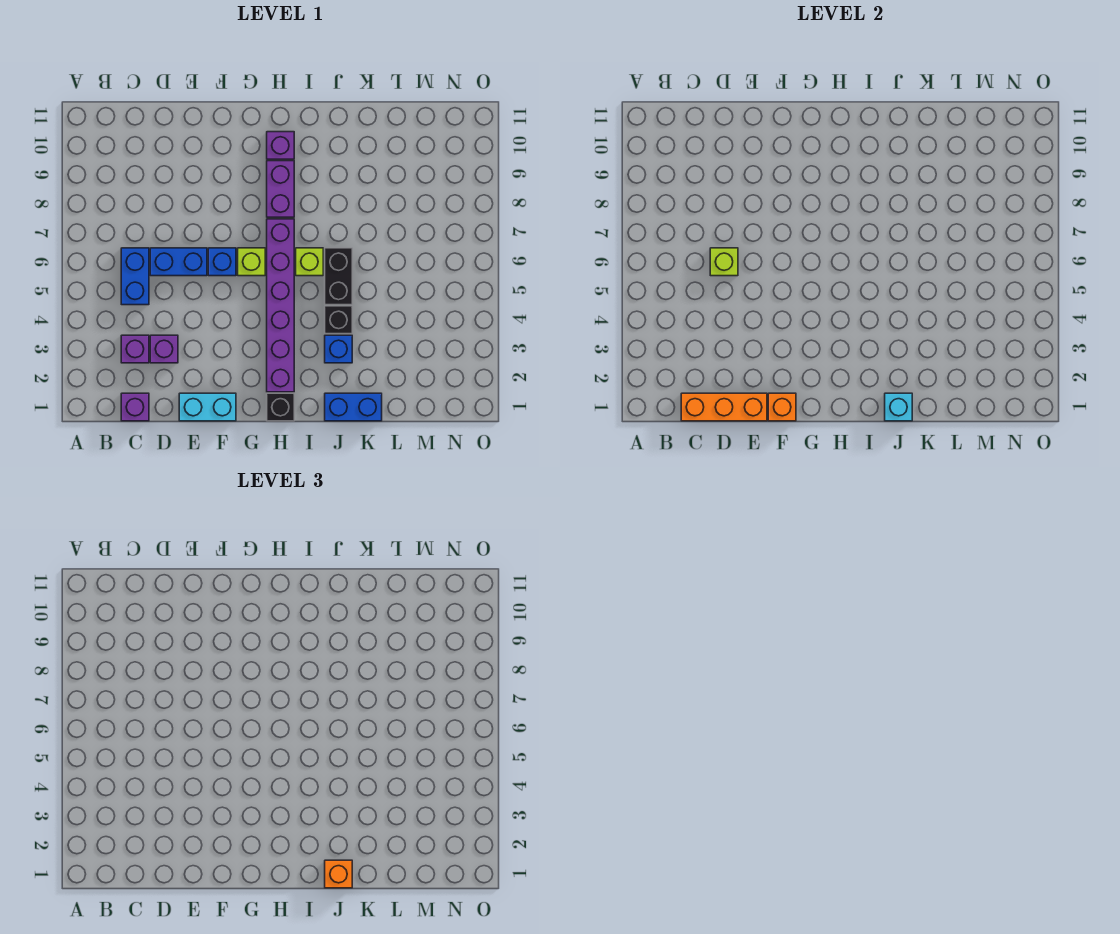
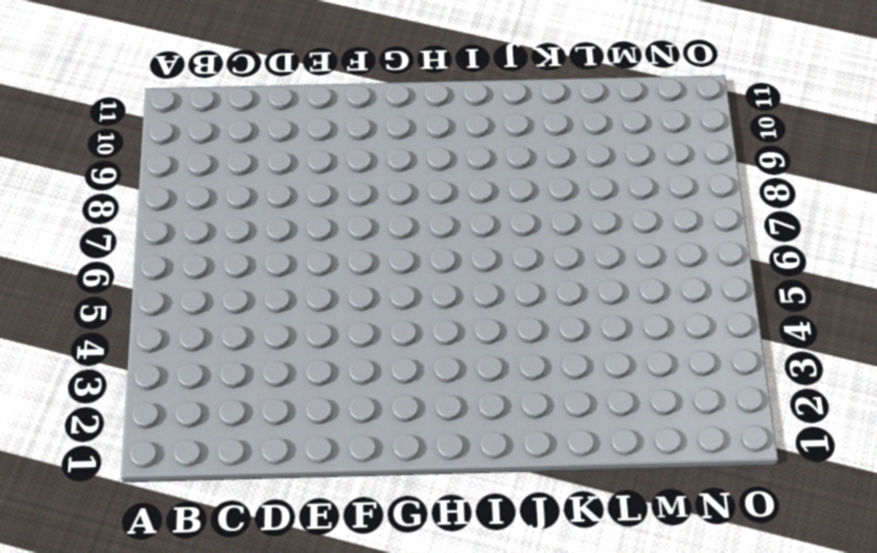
none -> purple 1x1 brick [121,393,149,421]
none -> purple 1x1 brick [121,335,149,363]
none -> blue 1x2 brick [121,248,149,305]

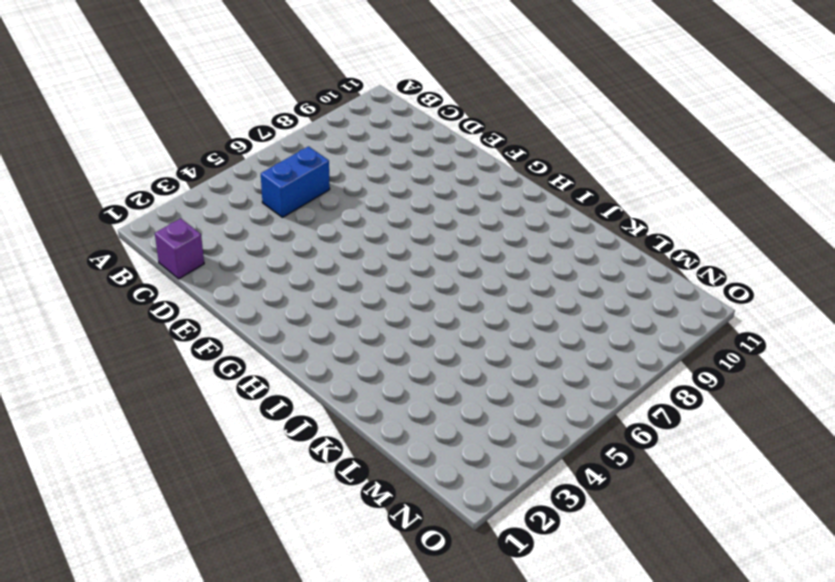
none -> purple 1x1 brick [121,335,149,363]
none -> purple 1x1 brick [150,335,178,363]
none -> blue 1x2 brick [150,248,207,276]

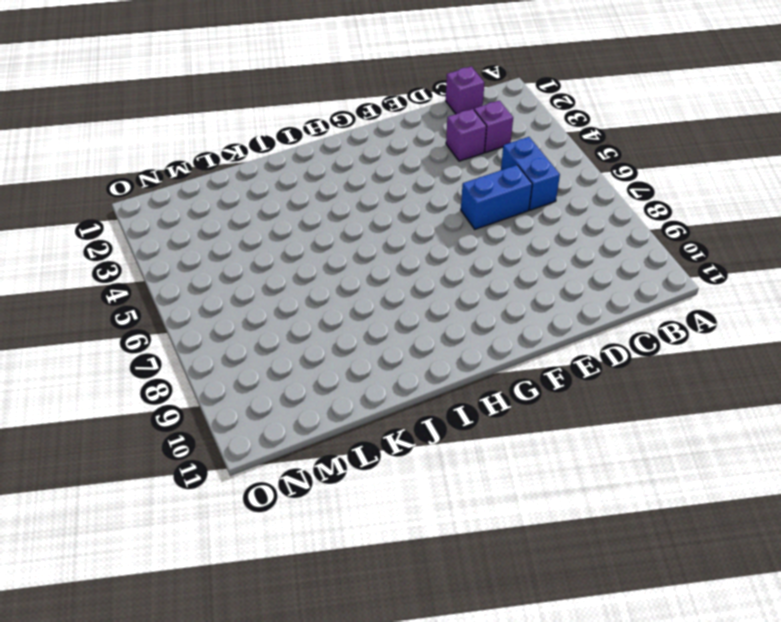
none -> cyan 1x2 brick [179,393,236,421]
none -> blue 1x1 brick [208,248,236,276]
none -> lime 1x1 brick [238,248,265,276]

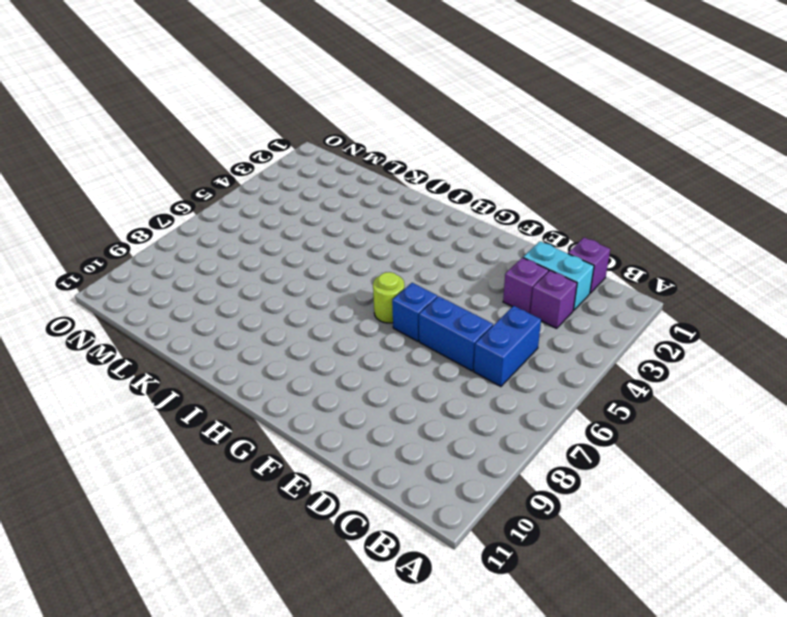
cyan 1x2 brick [523,241,594,311] -> cyan 1x2 brick moved to [179,393,236,421]
lime 1x1 round brick [373,272,404,323] -> lime 1x1 brick [238,248,265,276]
none -> black 1x1 brick [267,393,294,421]
none -> purple 1x6 brick [267,219,294,392]
none -> purple 1x2 brick [267,161,294,217]

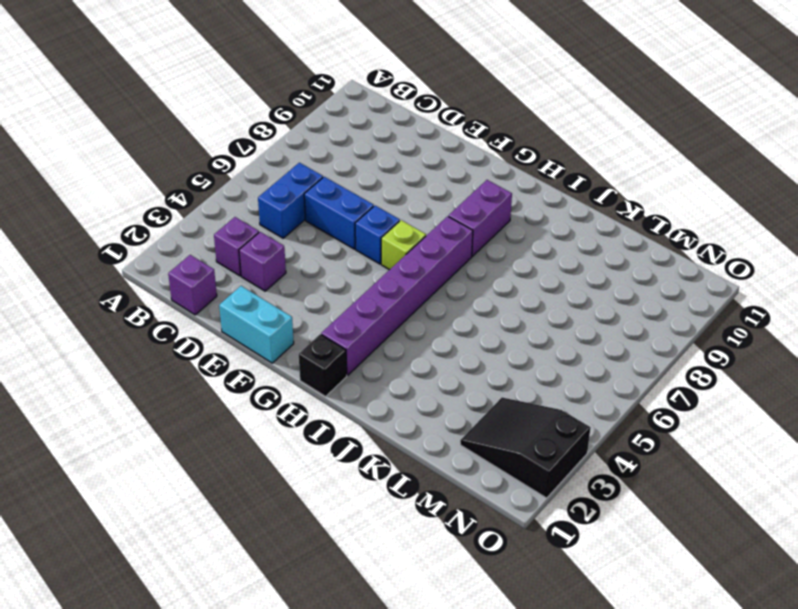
black 2x3 slope [460,397,591,498] -> none
none -> purple 1x1 brick [267,132,294,159]
none -> lime 1x1 brick [296,248,323,276]
none -> blue 1x2 brick [325,393,382,421]

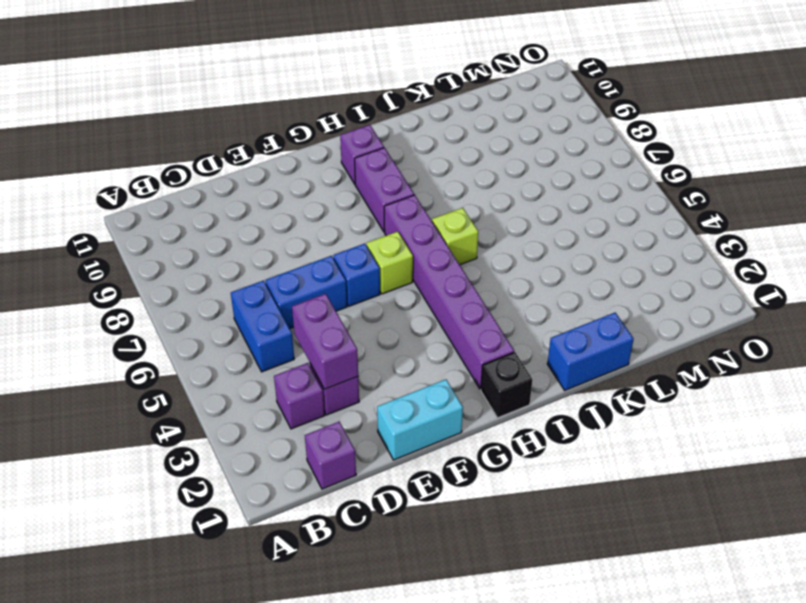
purple 1x2 brick [292,294,358,389] -> none
none -> blue 1x1 brick [325,335,352,363]
none -> black 1x1 brick [325,306,352,334]
none -> black 1x2 brick [325,248,352,305]

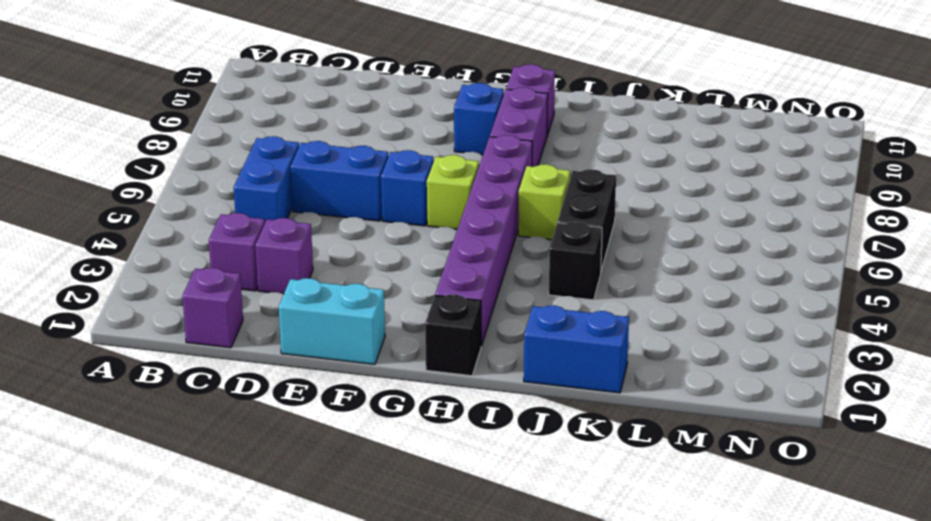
blue 1x1 brick [454,83,504,155] -> blue 1x1 brick moved to [325,335,352,363]
none -> orange 1x3 brick [681,393,767,421]
none -> lime 1x1 brick [710,248,738,276]
none -> orange 1x1 brick [768,393,796,421]

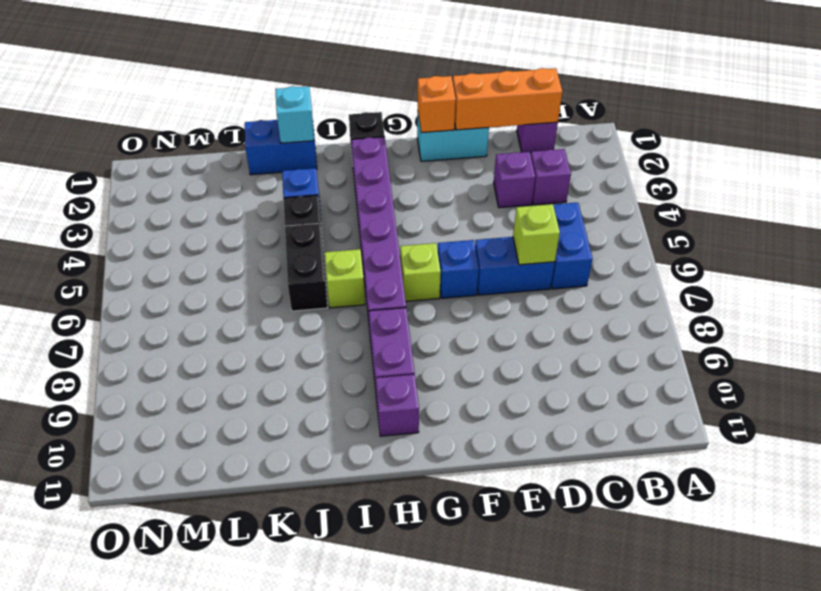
none -> orange 1x1 brick [325,860,352,888]

